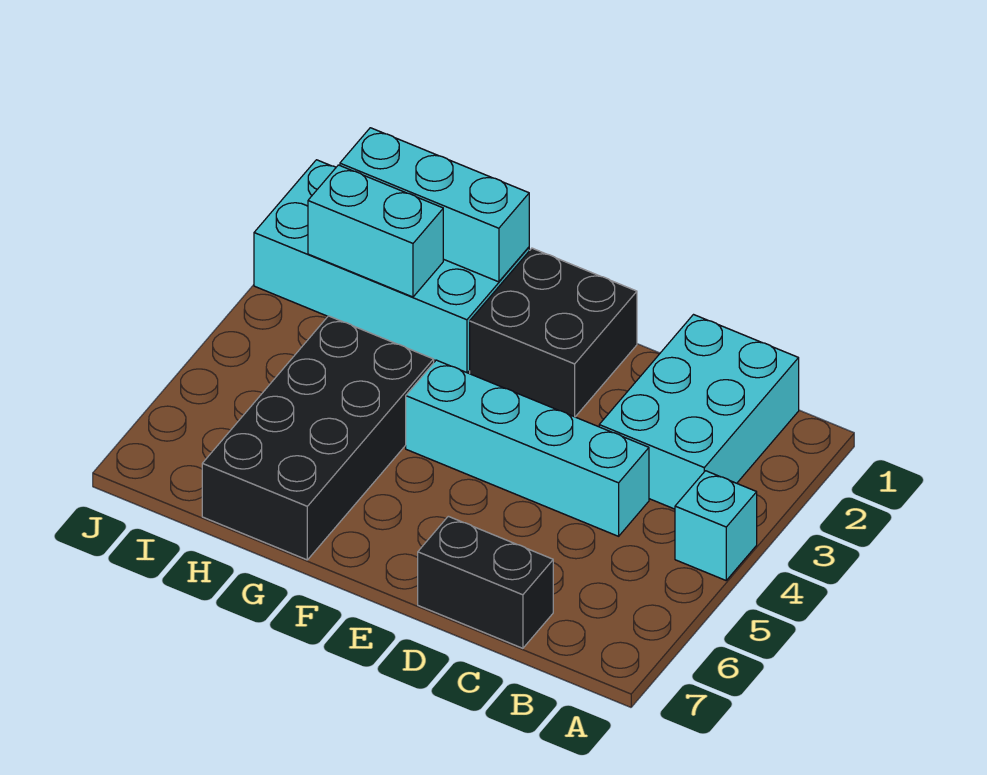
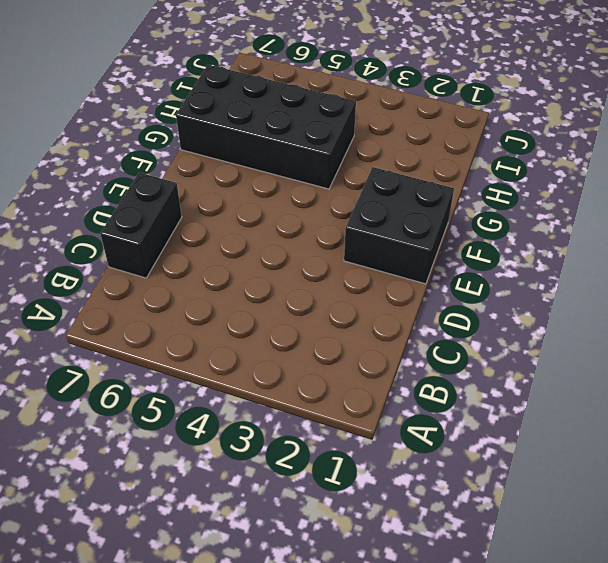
none -> cyan 1x1 brick [675,471,757,580]
none -> cyan 2x3 brick [599,315,799,509]

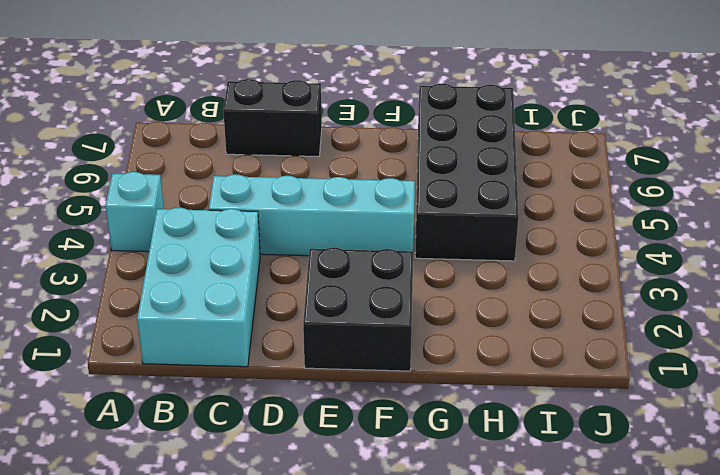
none -> cyan 2x4 brick [254,160,529,373]
none -> cyan 1x3 brick [340,128,529,282]

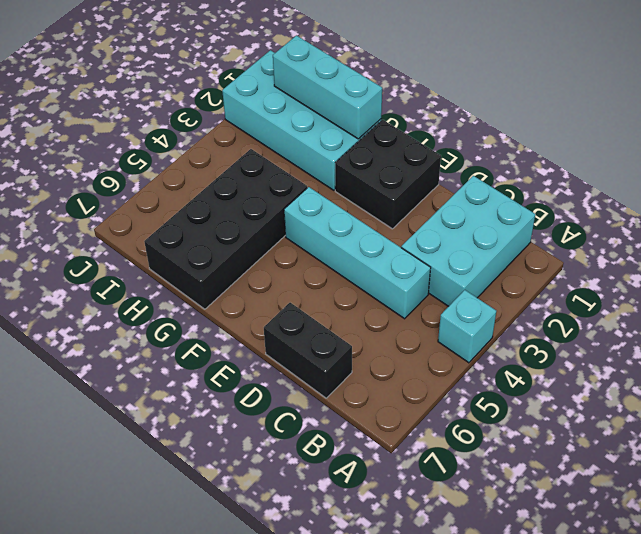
none -> cyan 1x2 brick [308,165,443,297]

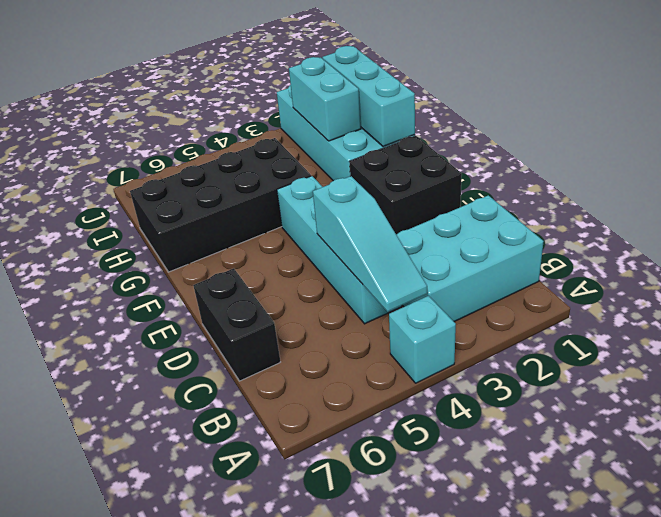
cyan 1x3 slope [313,176,427,312] -> none

